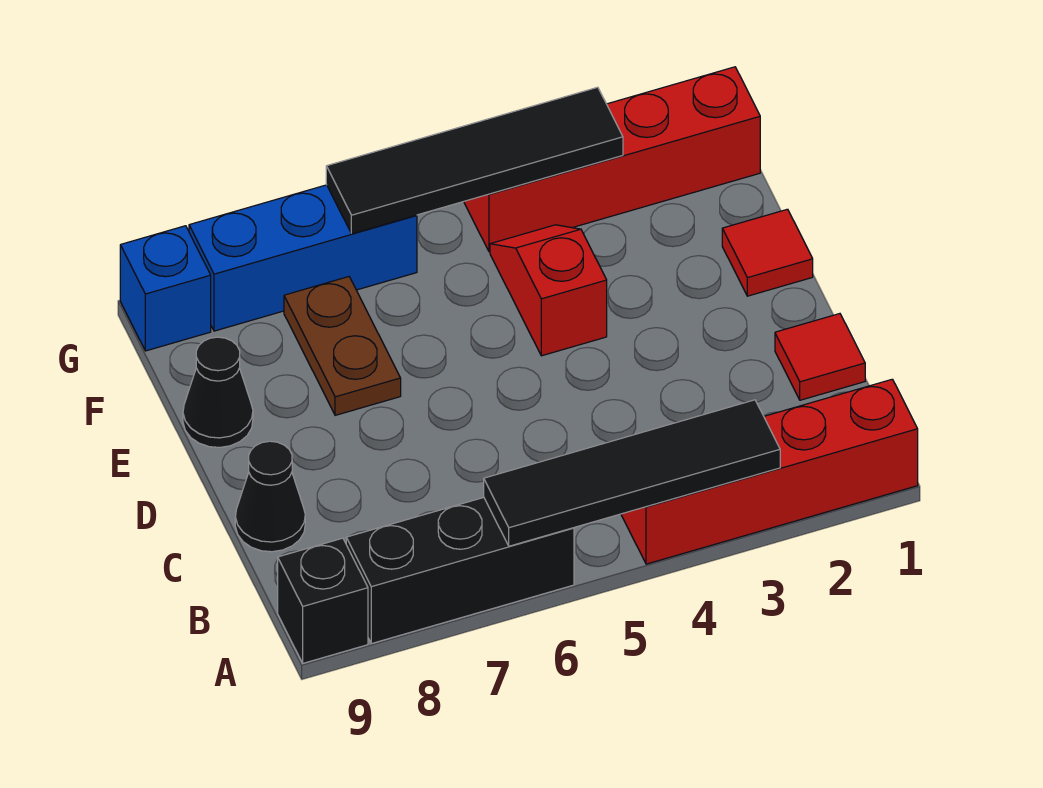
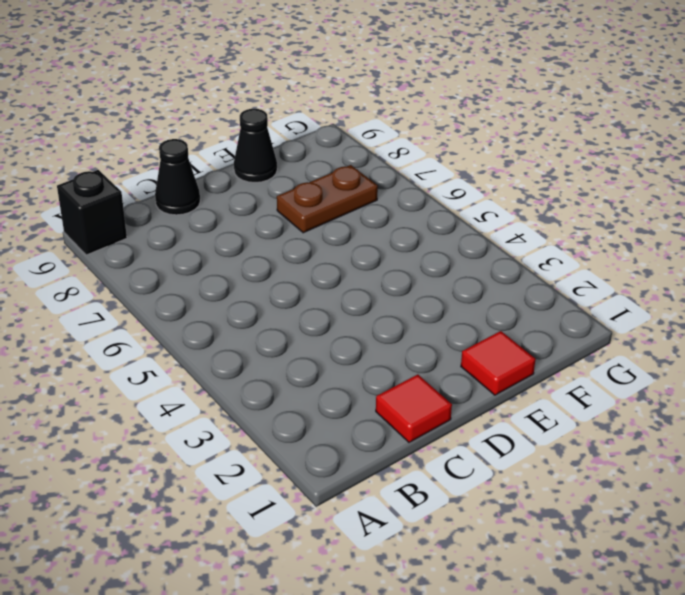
none -> red 1x4 brick [621,379,918,564]
none -> black 1x3 brick [346,498,574,644]
none -> red 1x2 slope [490,225,607,356]

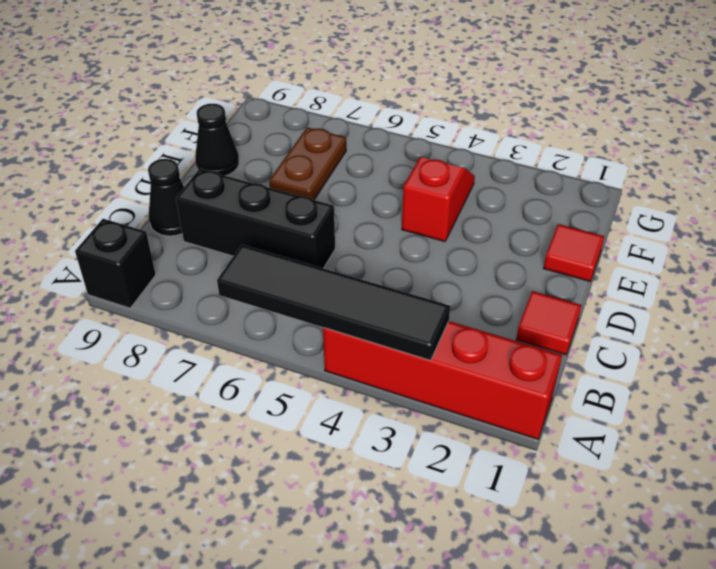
black 1x3 brick [176,169,335,268] -> black 1x3 brick moved to [346,498,574,644]
none -> red 1x4 brick [464,67,760,252]
none -> blue 1x3 brick [189,185,417,331]
none -> blue 1x1 brick [120,226,211,351]

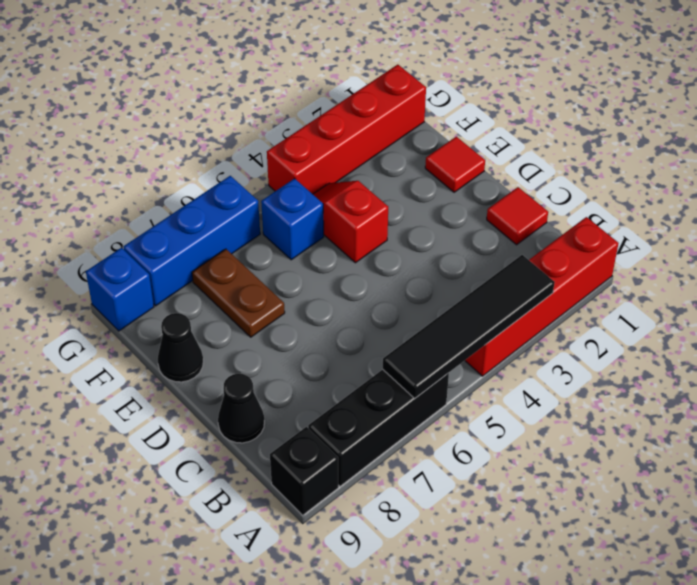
blue 1x1 brick [261,179,324,260] -> none
none -> black 1x4 tile [326,87,623,234]

